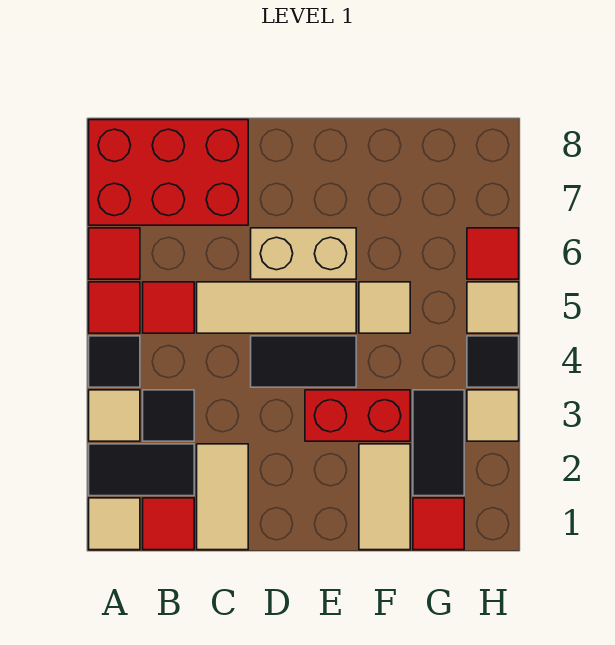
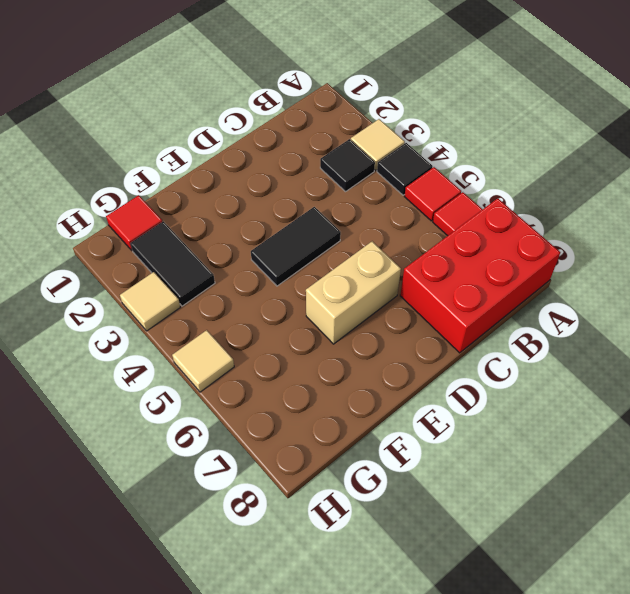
none -> tan 1x1 tile [89,498,140,550]
none -> black 1x2 tile [89,444,194,496]
none -> red 1x1 tile [143,498,194,550]

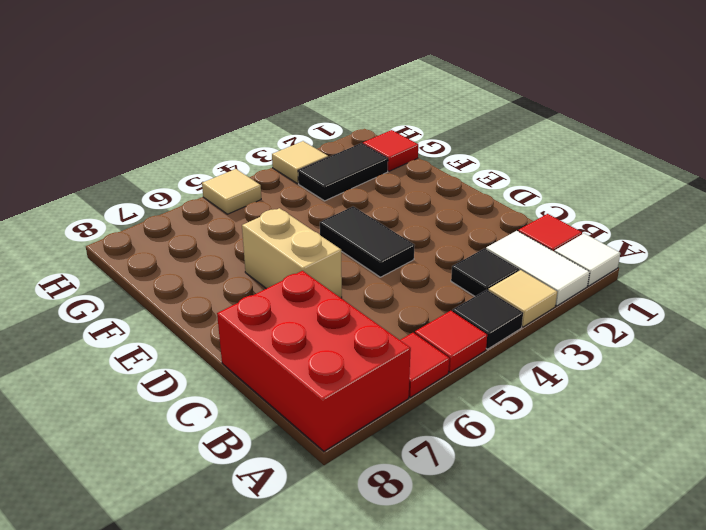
white 1x1 tile [555,234,620,286] -> tan 1x1 tile [89,498,140,550]
white 1x2 tile [486,231,590,306] -> black 1x2 tile [89,444,194,496]
none -> red 1x1 tile [143,282,194,333]
none -> tan 1x2 tile [197,444,248,550]
none -> tan 1x3 tile [197,282,356,333]

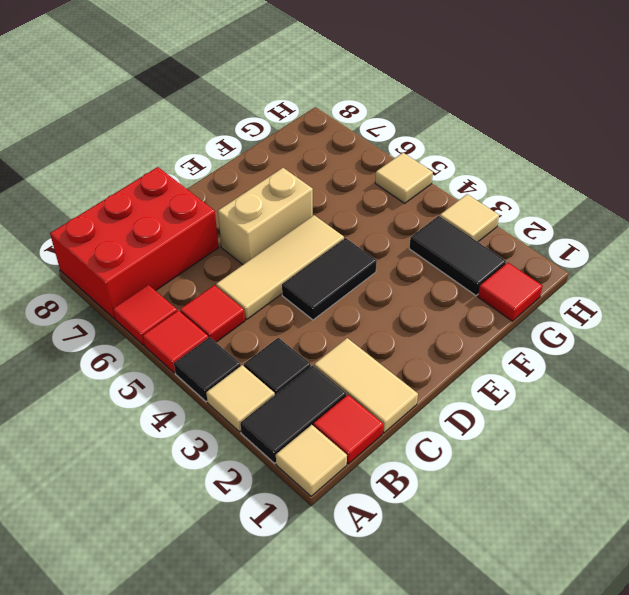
none -> red 1x2 brick [305,390,410,441]
none -> tan 1x2 tile [359,444,410,550]
none -> tan 1x1 tile [359,282,410,333]

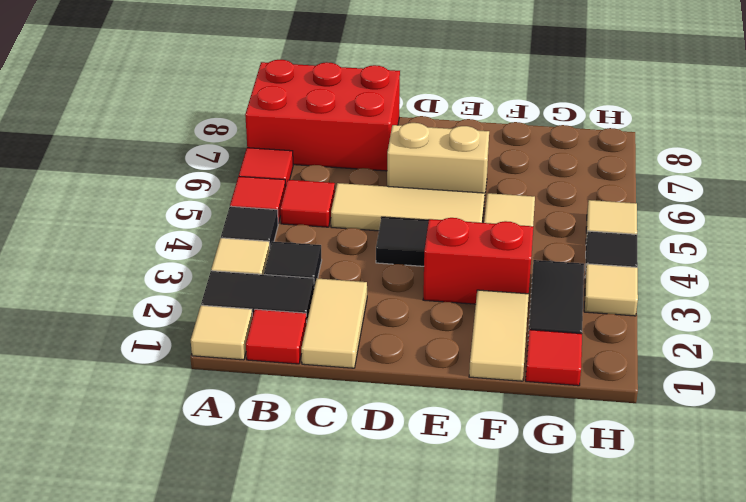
none -> red 1x1 tile [467,228,519,279]

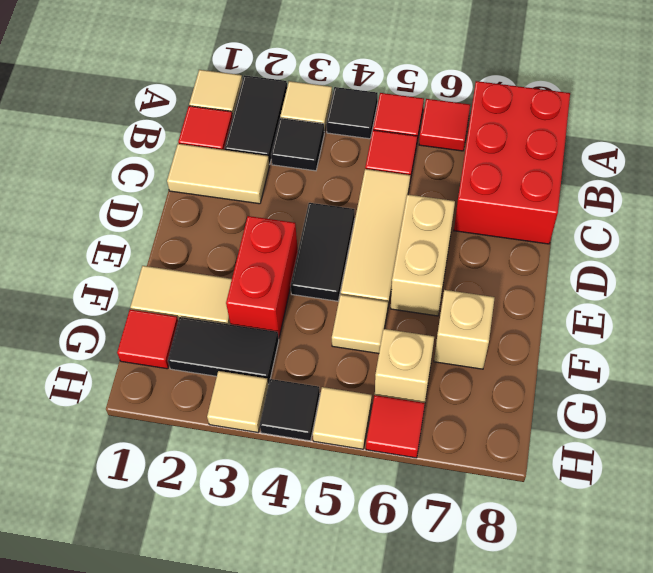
tan 1x1 brick [434,290,495,369] -> none
tan 1x1 brick [375,329,434,403] -> none

